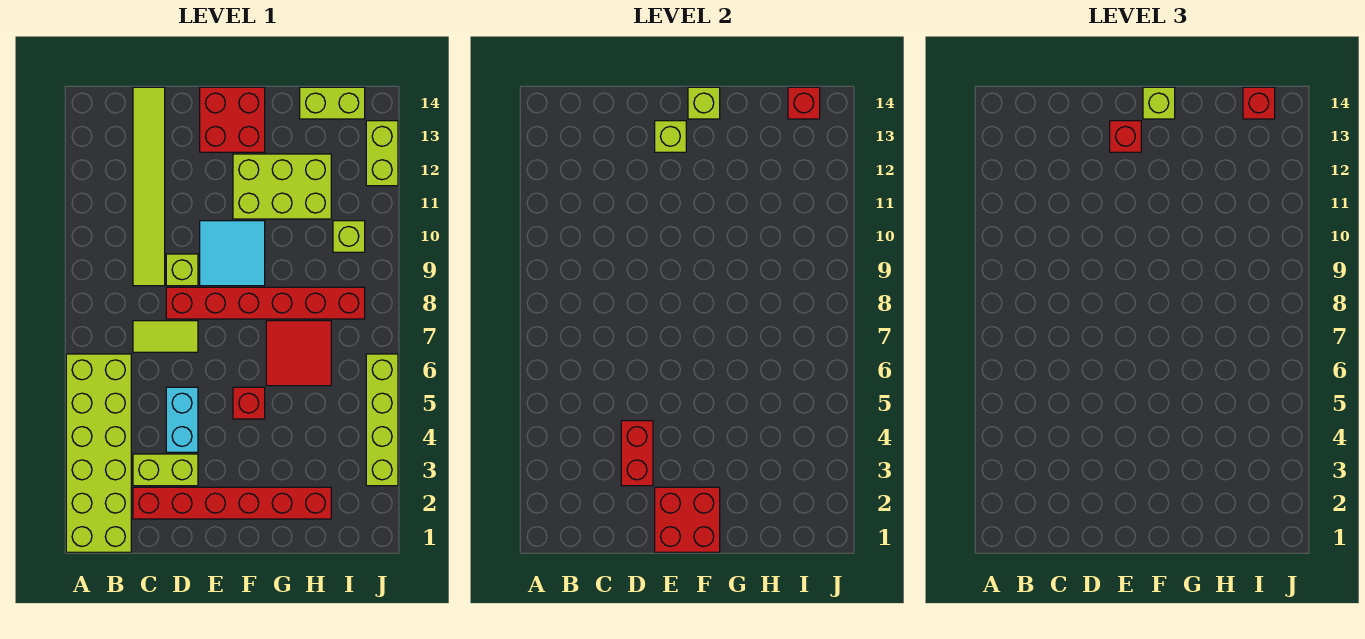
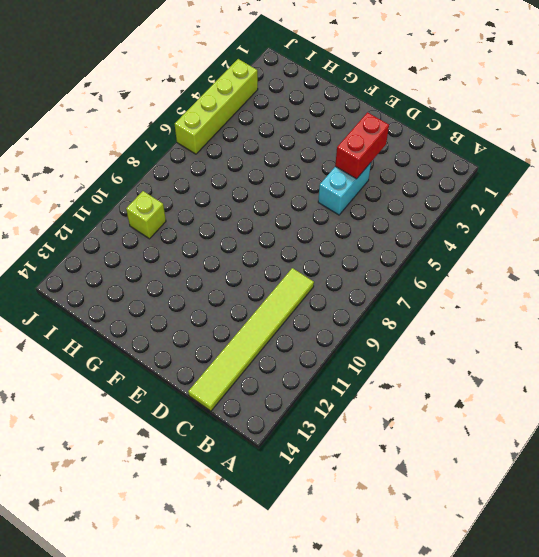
none -> lime 2x6 brick [66,354,131,552]
none -> red 1x6 brick [133,487,331,519]
none -> lime 1x2 brick [133,454,198,486]

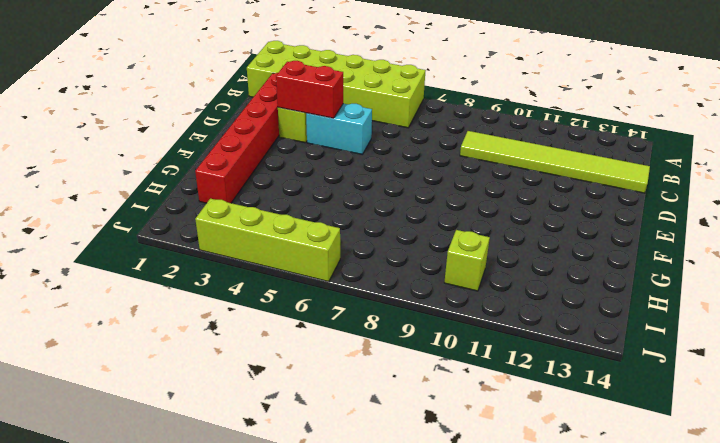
none -> lime 1x2 tile [133,321,198,352]
none -> red 1x6 brick [166,287,365,319]
none -> lime 1x1 brick [166,254,198,286]

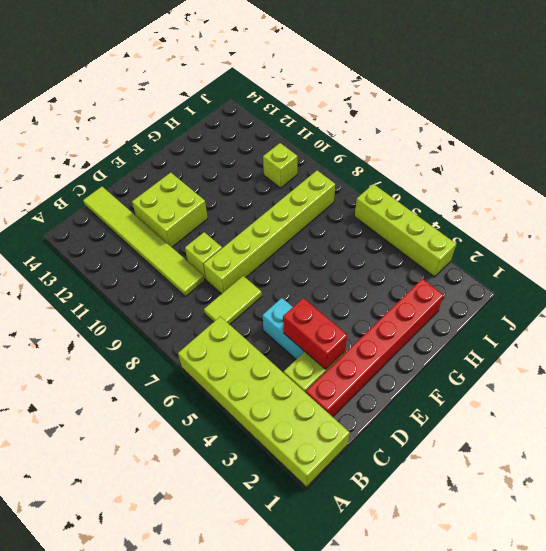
lime 1x6 brick [204,170,335,294] -> red 1x6 brick [166,287,365,319]
lime 2x2 brick [132,173,208,247] -> none
none -> cyan 2x2 tile [200,221,265,286]
none -> red 2x2 brick [200,87,265,152]
none -> red 1x1 brick [233,387,265,419]

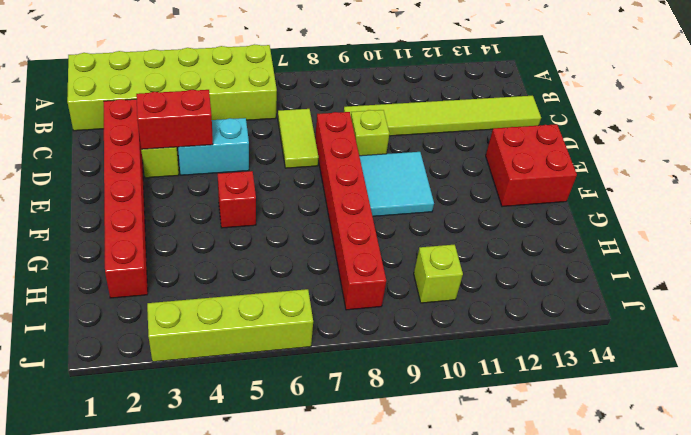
none -> lime 2x3 brick [233,154,331,219]
none -> red 2x2 tile [266,321,331,386]
none -> lime 1x2 brick [300,87,365,119]

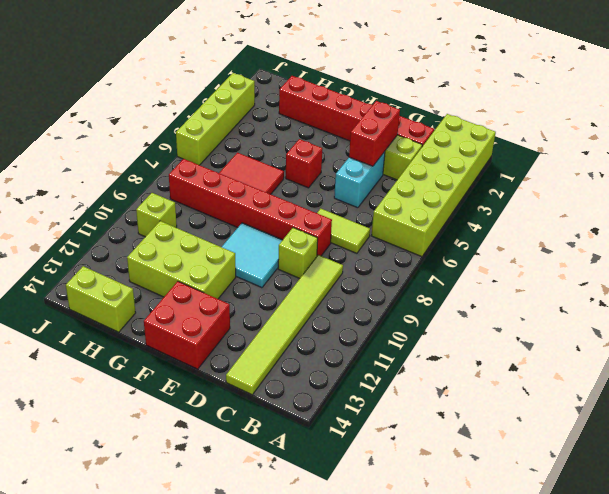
none -> lime 1x2 brick [366,121,398,186]
none -> red 2x2 brick [655,487,720,552]
none -> lime 1x1 brick [655,121,686,152]

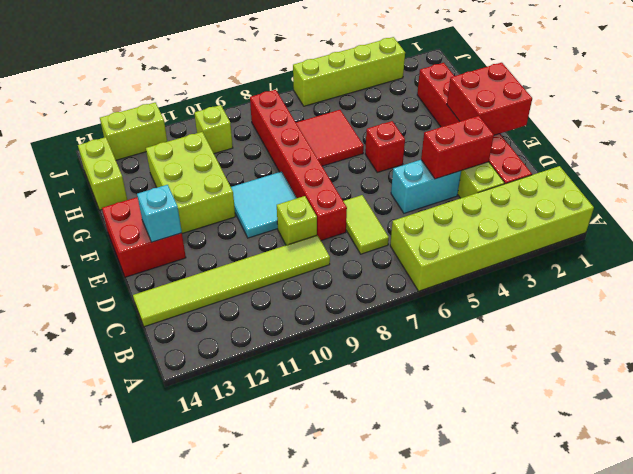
cyan 1x1 brick [137,185,182,242] -> lime 1x1 brick [655,121,686,152]
none -> lime 1x1 brick [688,87,720,119]
none -> red 1x1 brick [788,87,820,119]
none -> red 1x1 brick [1110,121,1141,152]

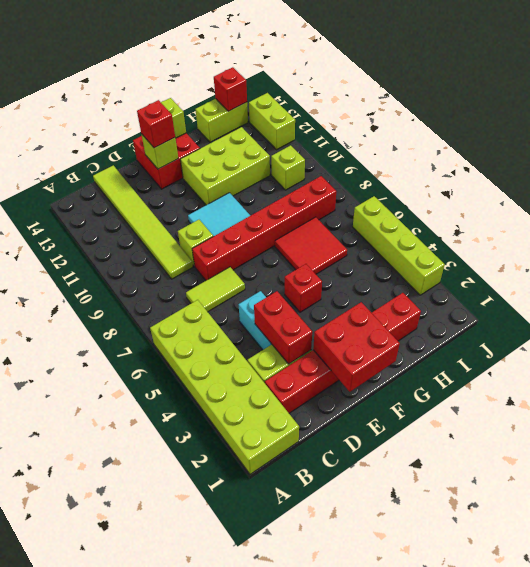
none -> lime 1x1 brick [1143,87,1175,119]
none -> red 1x1 brick [1243,87,1275,119]

